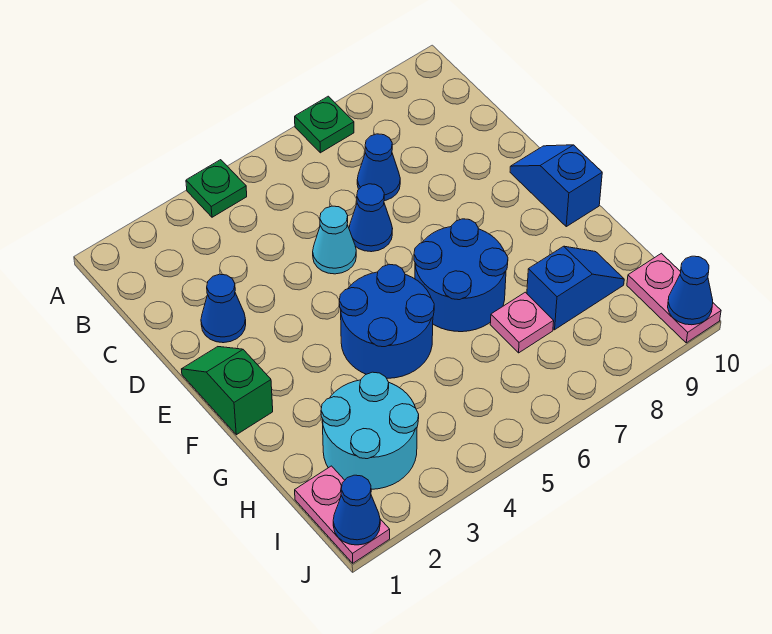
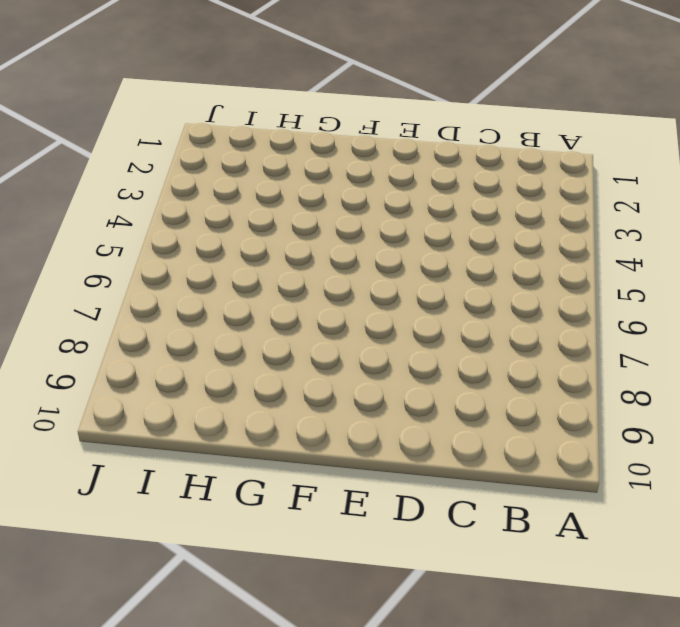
none -> green 1x1 plate [186,160,247,217]
none -> green 1x1 plate [295,96,354,153]
none -> blue 1x1 cone [357,134,400,201]

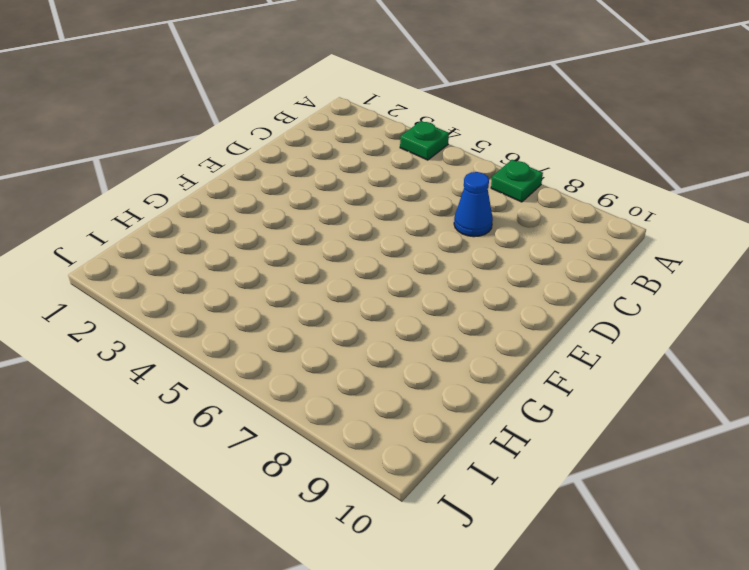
none -> blue 1x1 cone [201,274,246,343]
none -> cyan 1x1 cone [313,206,356,274]
none -> blue 1x1 cone [349,184,392,252]

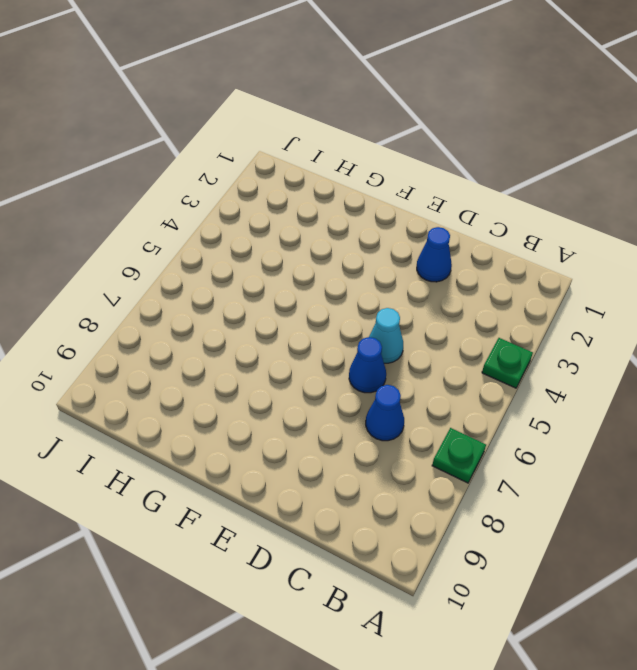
none -> green 1x2 slope [181,347,273,435]
none -> blue 1x2 slope [510,145,602,227]
none -> blue 2x2 round brick [339,264,434,378]

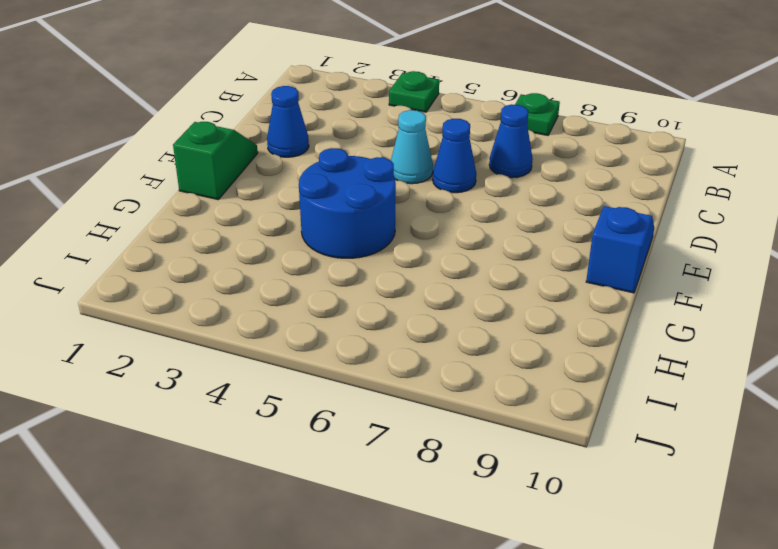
none -> blue 2x2 round brick [414,219,508,332]
none -> cyan 2x2 round brick [321,372,419,489]
none -> pink 1x1 plate [490,292,554,353]

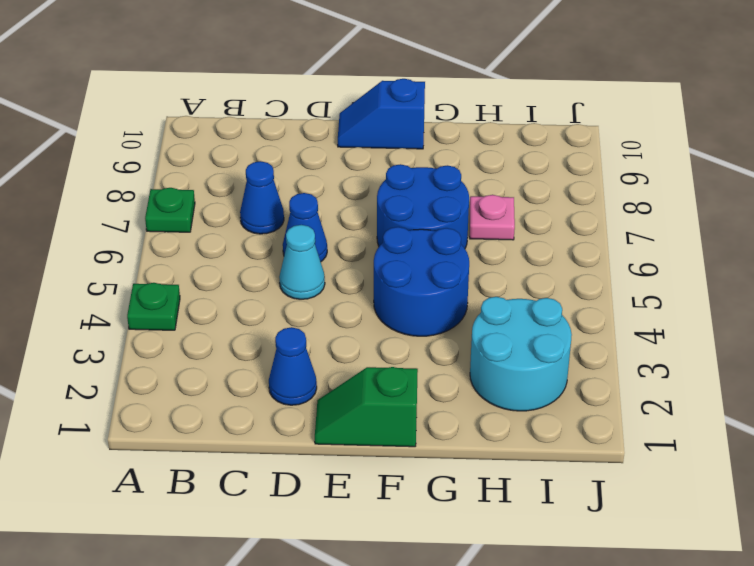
none -> blue 1x2 slope [527,246,624,330]
none -> pink 1x2 plate [295,466,390,563]
none -> pink 1x2 plate [627,253,721,343]

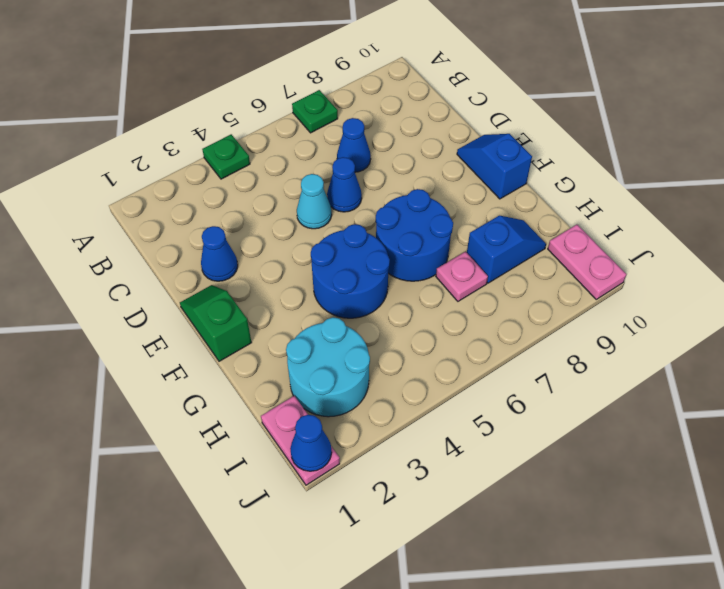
none -> blue 1x1 cone [668,256,713,325]

